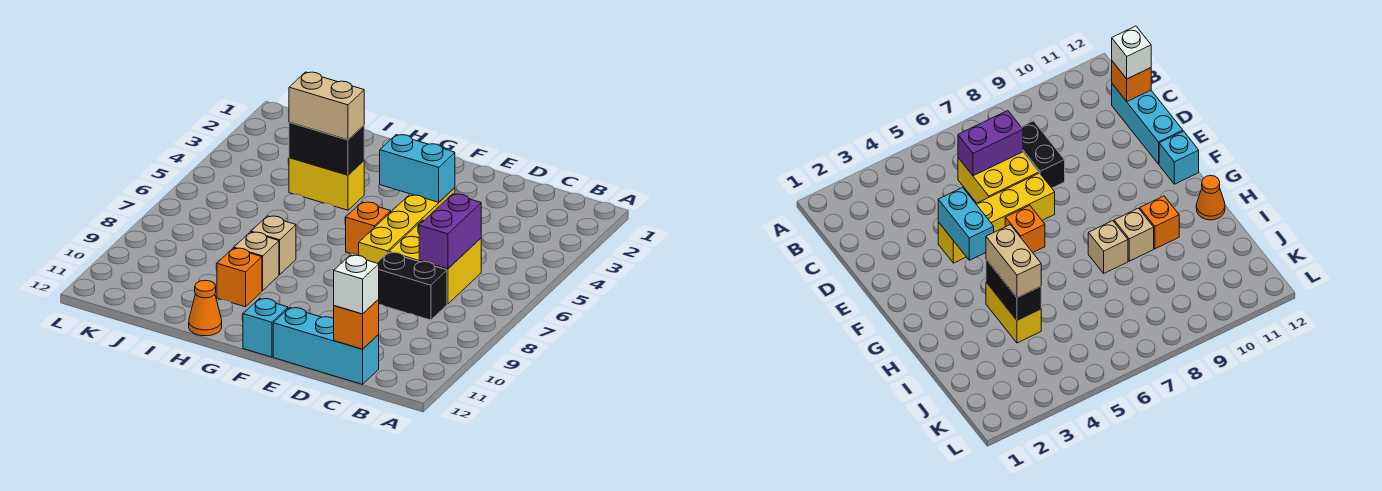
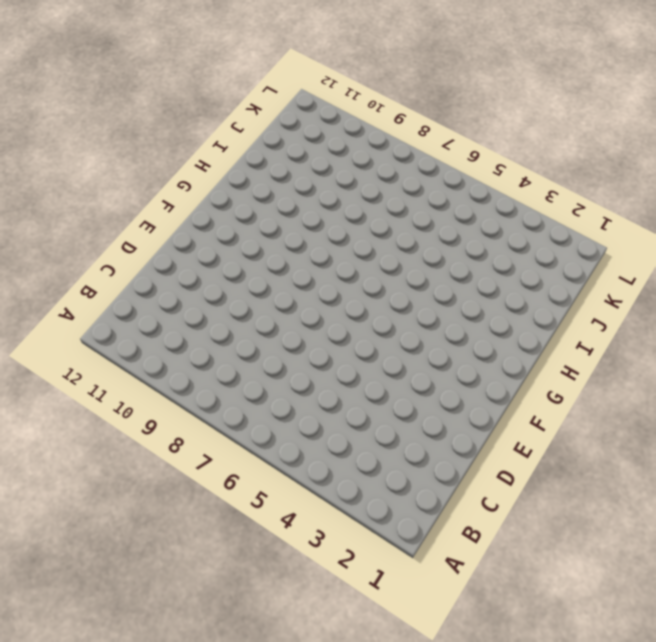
none -> yellow 2x2 brick [389,220,481,304]
none -> black 1x2 brick [377,252,447,320]
none -> cyan 1x3 brick [273,308,379,384]

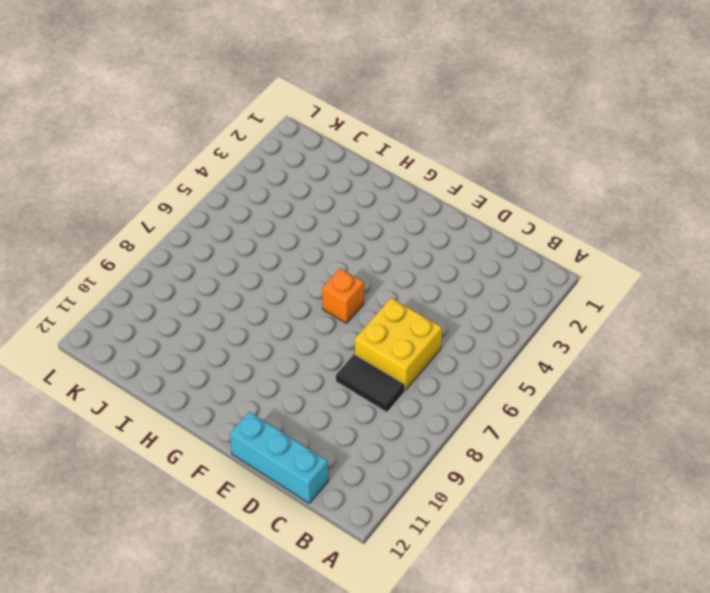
black 1x2 tile [336,355,405,412] -> black 1x2 brick [377,252,447,320]
none -> yellow 1x4 brick [359,188,455,263]
none -> cyan 1x1 brick [243,298,288,357]
none -> yellow 1x2 brick [289,158,364,210]

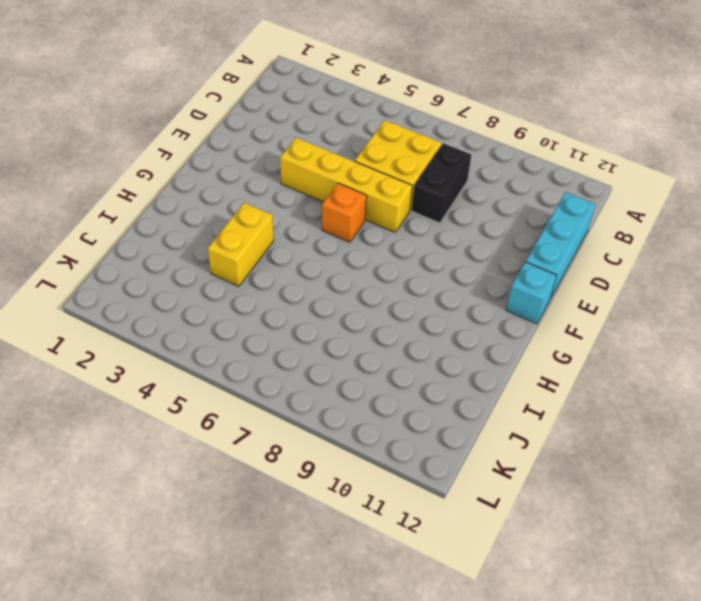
none -> tan 1x1 brick [251,216,296,275]
none -> tan 1x1 brick [234,232,279,291]
none -> orange 1x1 brick [217,248,262,307]

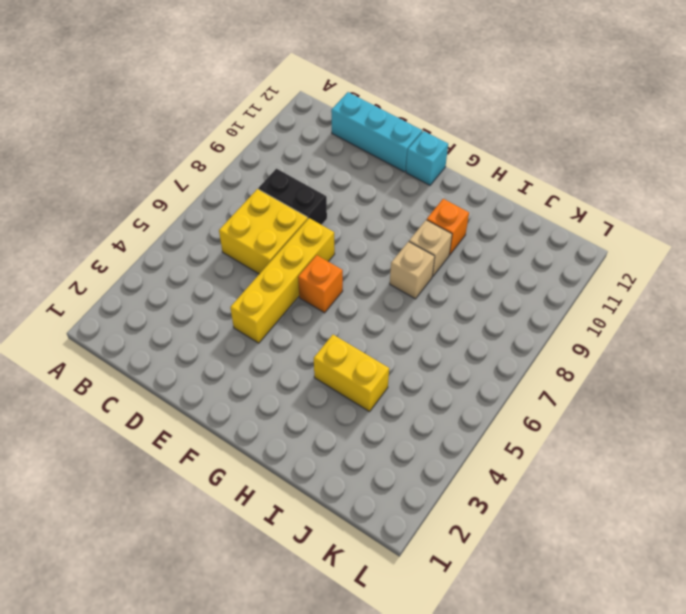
none -> orange 1x1 cone [189,280,222,336]
none -> purple 1x2 brick [419,194,481,269]
none -> orange 1x1 brick [334,299,379,349]

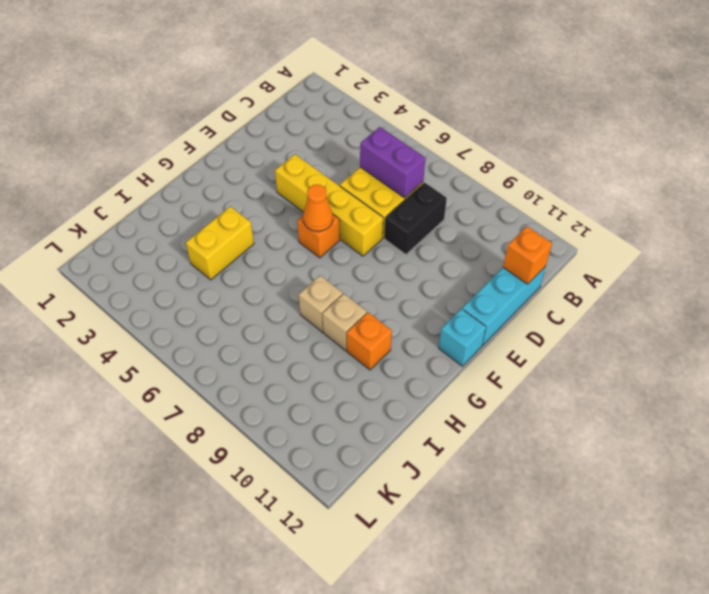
orange 1x1 cone [303,185,333,231] -> orange 1x1 cone moved to [189,280,222,336]
none -> cyan 1x2 brick [380,135,455,202]
none -> black 1x2 brick [289,122,364,175]
none -> white 1x1 brick [334,255,379,314]

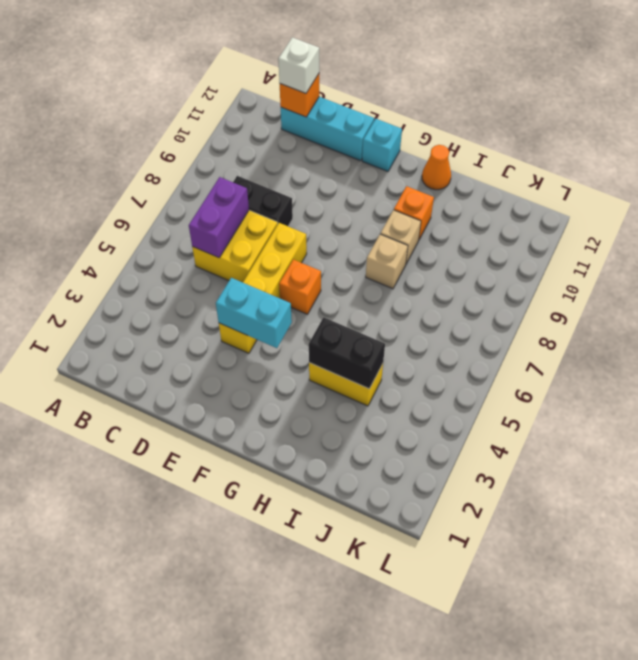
none -> tan 1x2 brick [289,72,364,140]

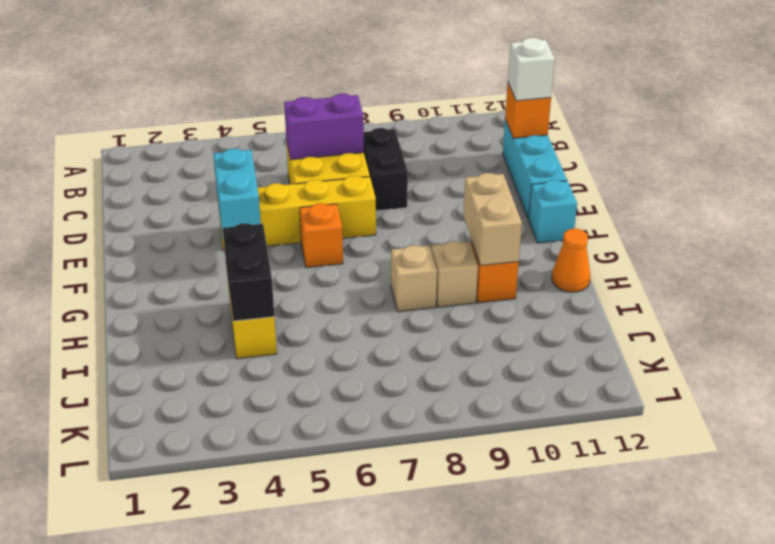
tan 1x2 brick [463,173,522,266] -> tan 1x2 brick moved to [289,72,364,140]

